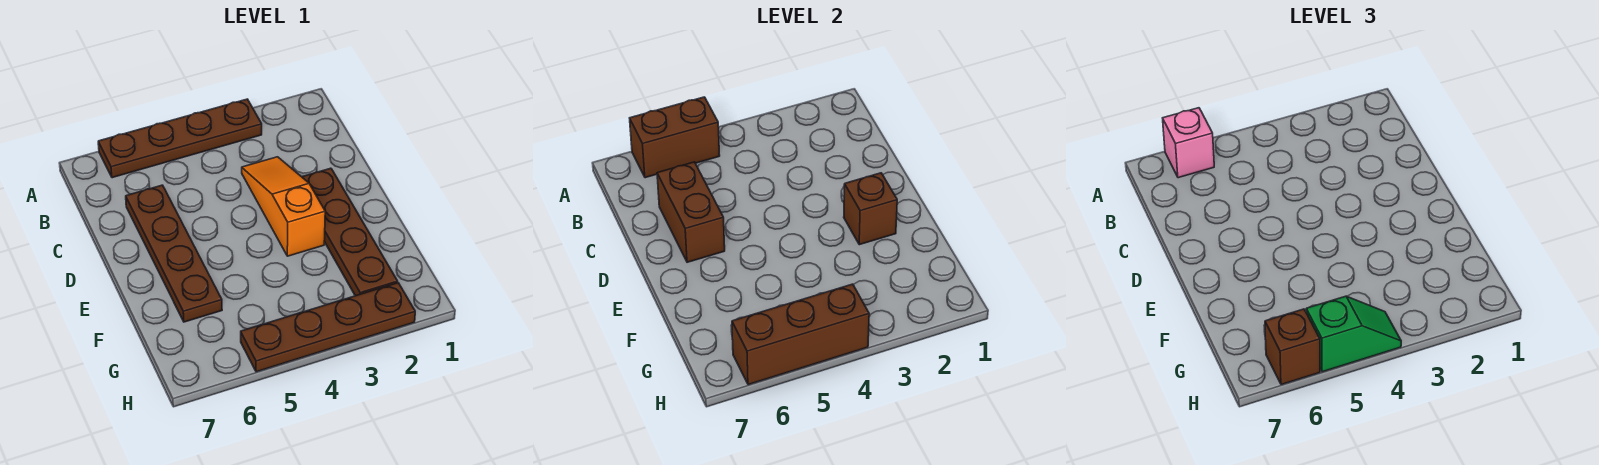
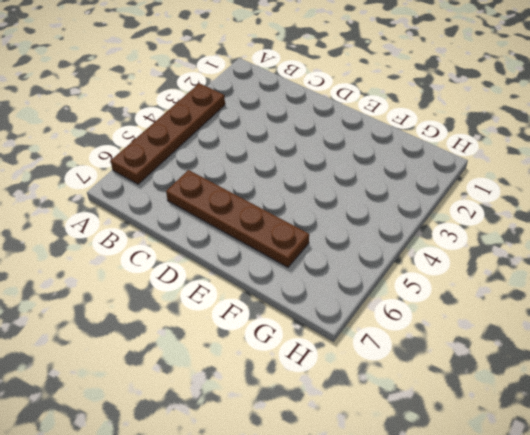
none -> orange 1x3 slope [242,157,325,256]
none -> brown 1x4 plate [302,168,398,296]
none -> brown 1x4 plate [241,283,415,372]

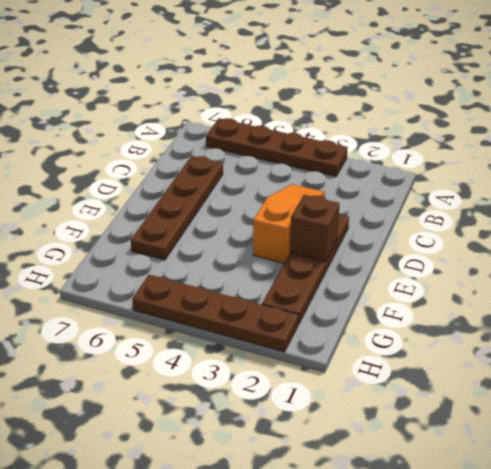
none -> brown 1x2 brick [630,97,720,178]
none -> brown 1x2 brick [657,162,725,262]
none -> brown 1x3 brick [732,284,869,385]

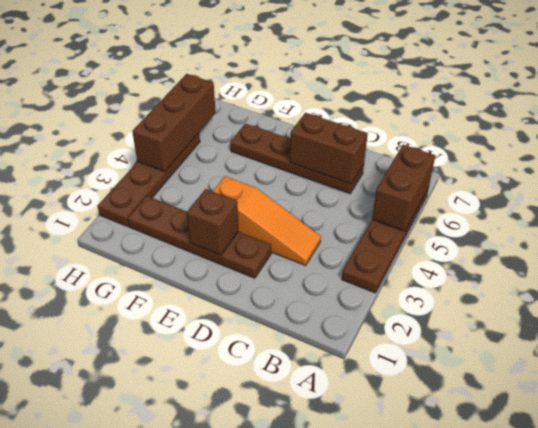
none -> pink 1x1 brick [1163,108,1214,178]
none -> green 1x2 slope [1306,296,1401,372]
none -> brown 1x1 brick [1265,309,1320,385]

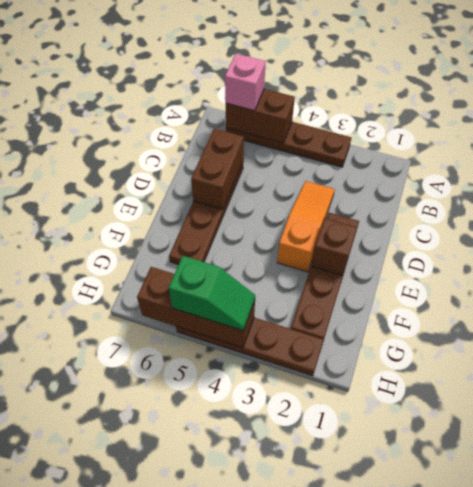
none -> brown 1x1 brick [1265,309,1320,385]

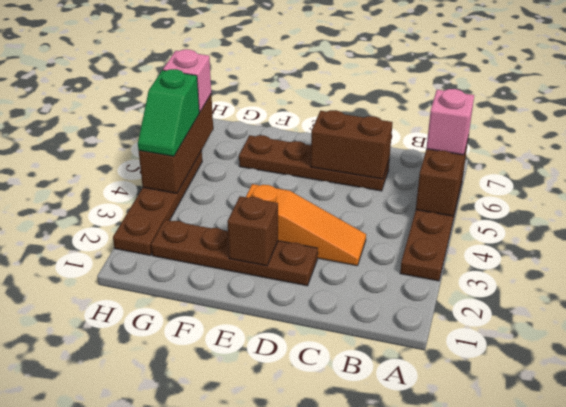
pink 1x1 brick [163,49,211,112] -> brown 1x1 brick [1265,309,1320,385]

